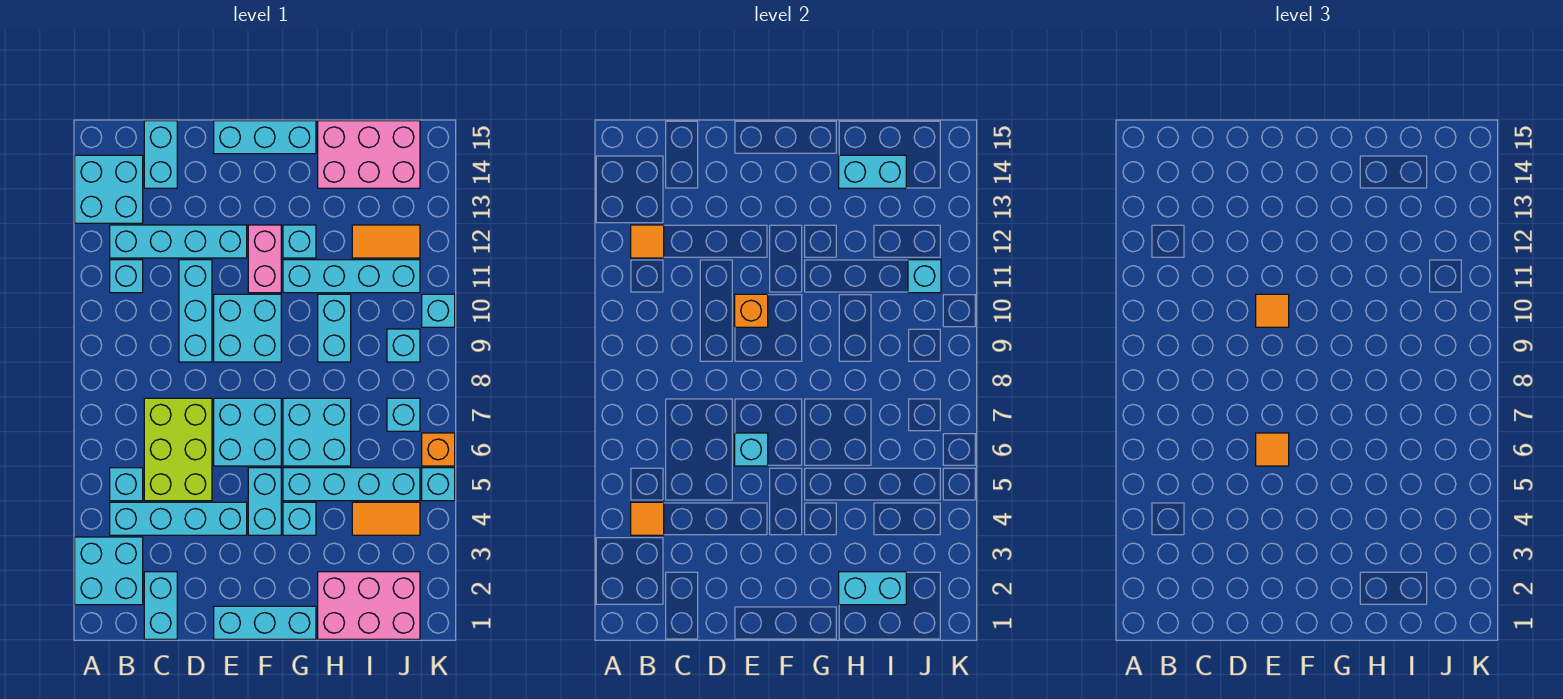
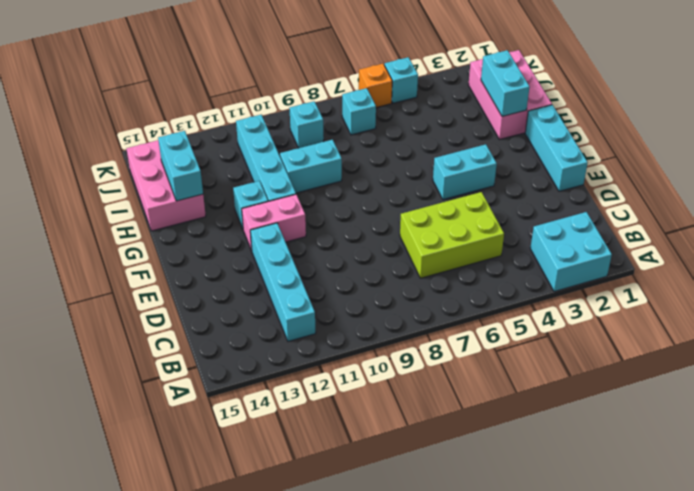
none -> cyan 2x2 brick [75,155,143,223]
none -> cyan 1x4 brick [110,502,247,535]
none -> cyan 1x1 brick [110,468,143,501]
none -> cyan 1x1 brick [110,260,143,293]

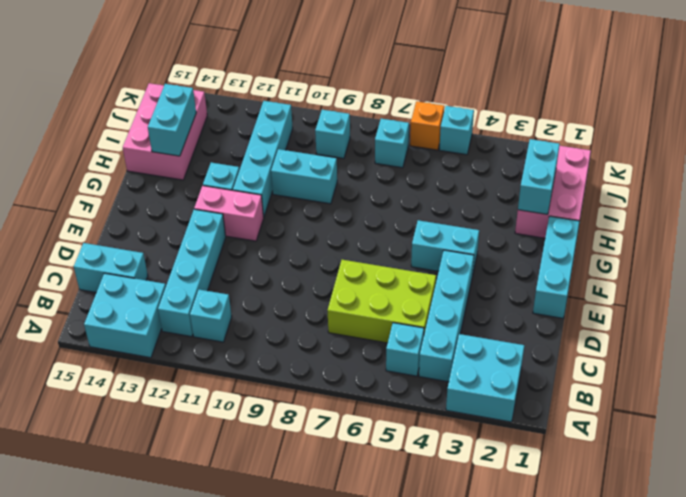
none -> cyan 1x2 brick [144,572,177,639]
none -> cyan 1x3 brick [179,260,212,362]
none -> cyan 2x2 brick [214,398,281,466]
none -> cyan 2x2 brick [214,294,281,362]

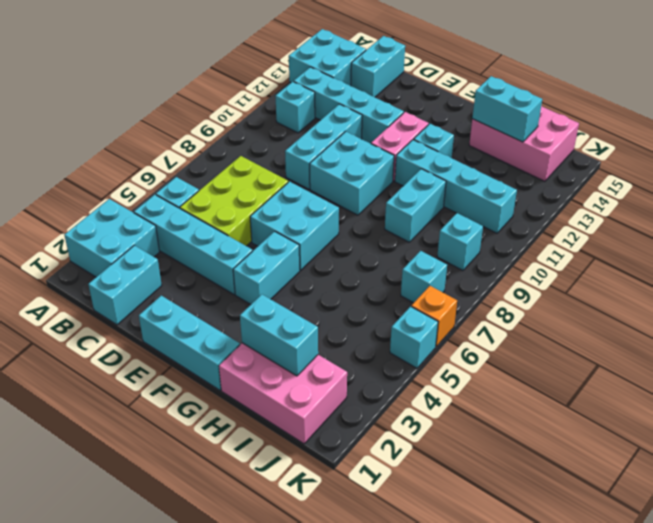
none -> cyan 1x3 brick [214,121,316,154]
none -> cyan 1x1 brick [283,502,316,535]
none -> cyan 1x4 brick [283,468,420,501]
none -> cyan 2x2 brick [283,398,351,466]

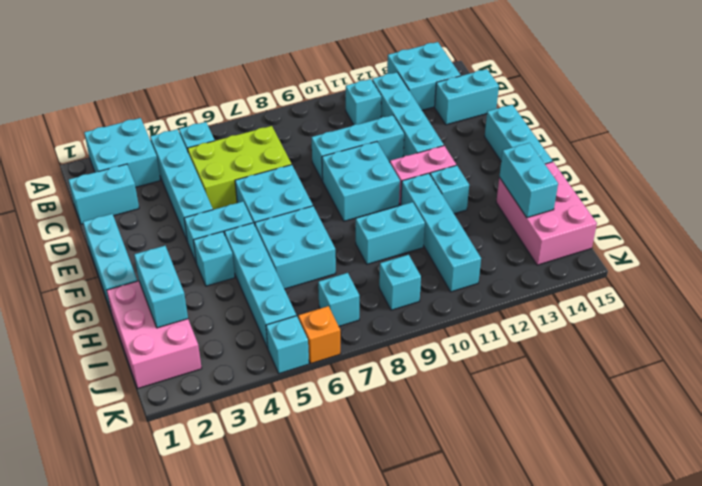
none -> orange 1x2 tile [352,502,420,535]
none -> orange 1x2 tile [352,225,420,258]
none -> cyan 1x1 brick [422,294,455,327]
none -> orange 1x1 tile [631,502,664,535]

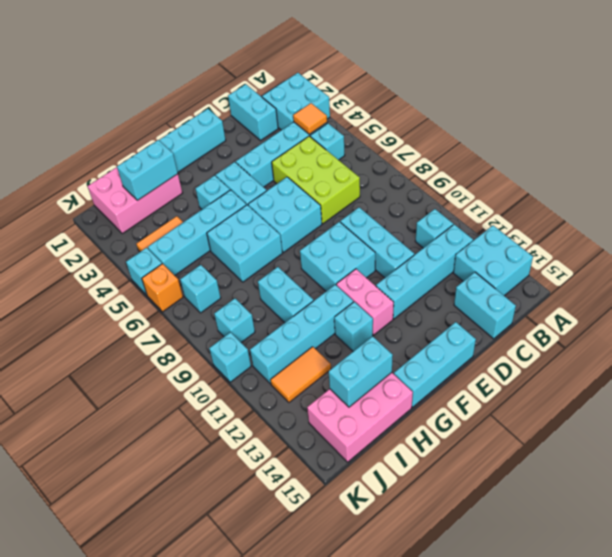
none -> orange 1x1 tile [631,225,664,258]
none -> cyan 1x1 brick [735,433,768,466]
none -> orange 1x1 brick [735,294,768,327]
none -> cyan 1x1 brick [908,260,941,293]

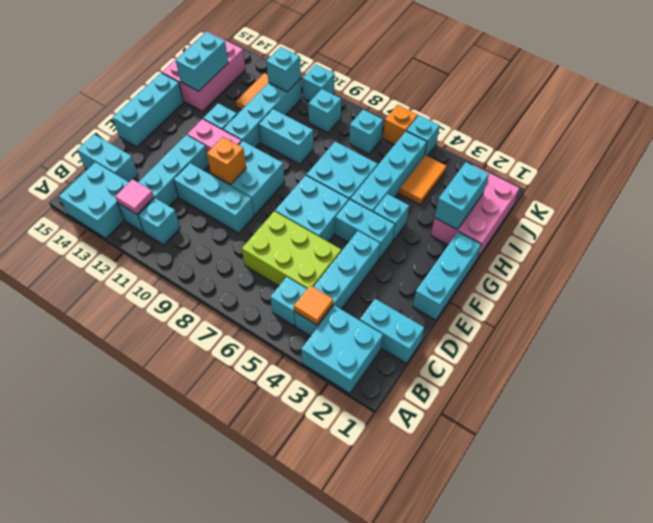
pink 1x1 tile [115,179,154,214] -> orange 1x1 tile [631,225,664,258]
none -> cyan 1x1 brick [735,433,768,466]
none -> orange 1x1 tile [1256,433,1289,466]
none -> orange 1x1 tile [1256,294,1289,327]

